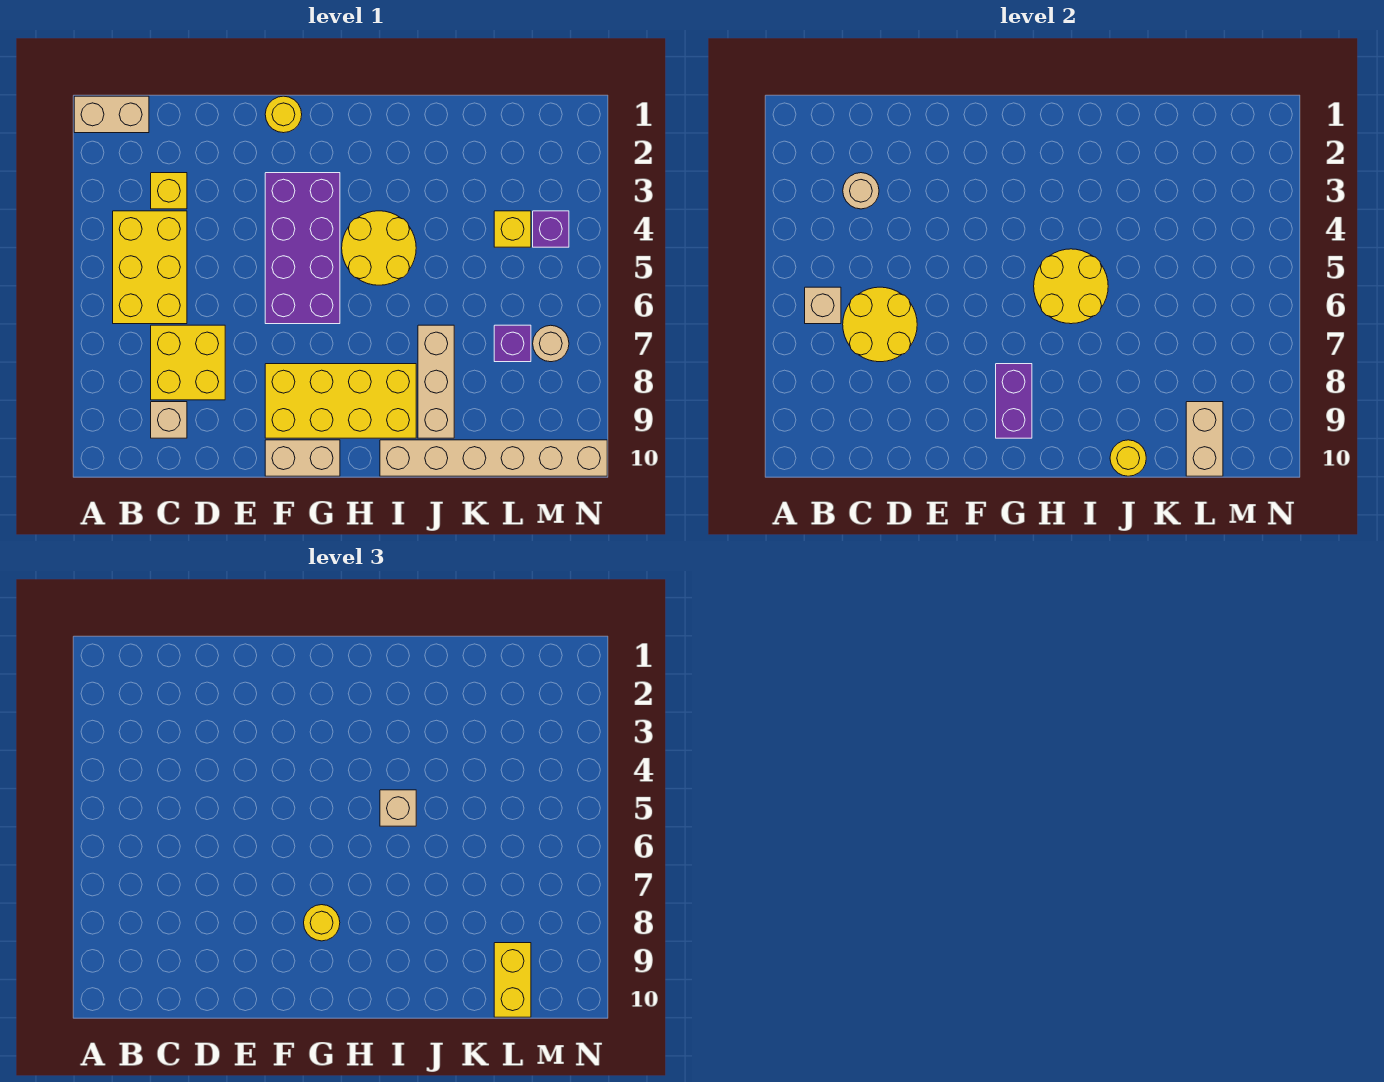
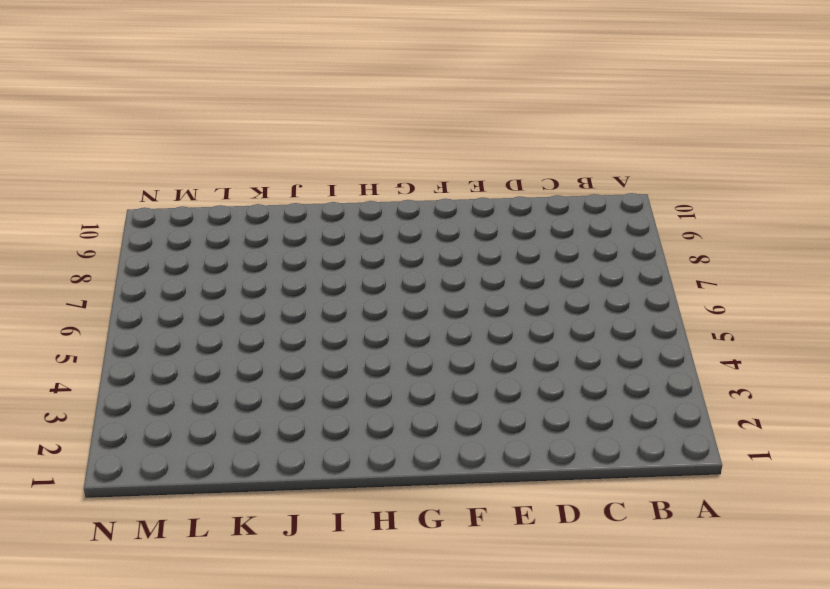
none -> tan 1x2 brick [74,96,149,133]
none -> yellow 2x3 brick [113,211,187,324]
none -> yellow 1x1 brick [151,173,187,209]

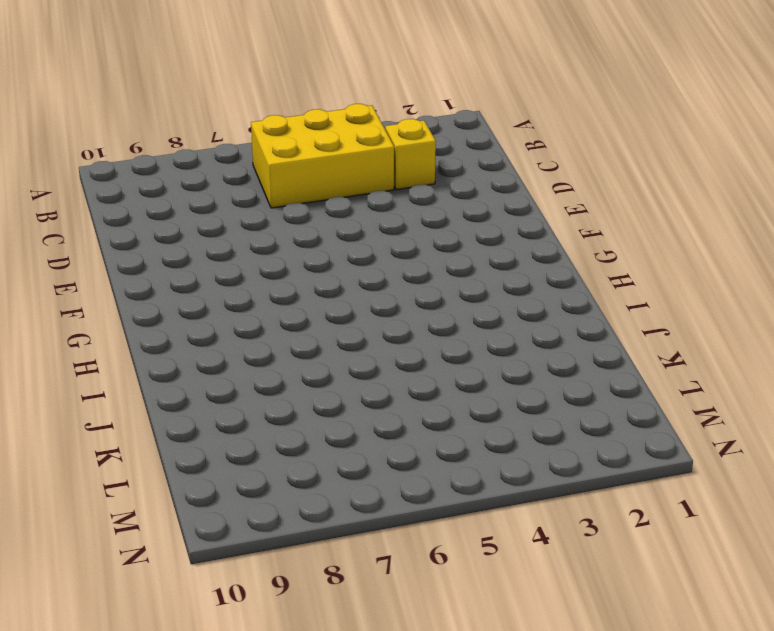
none -> tan 1x2 brick [74,96,149,133]
none -> yellow 2x2 brick [151,325,225,400]
none -> tan 1x1 brick [151,402,187,438]

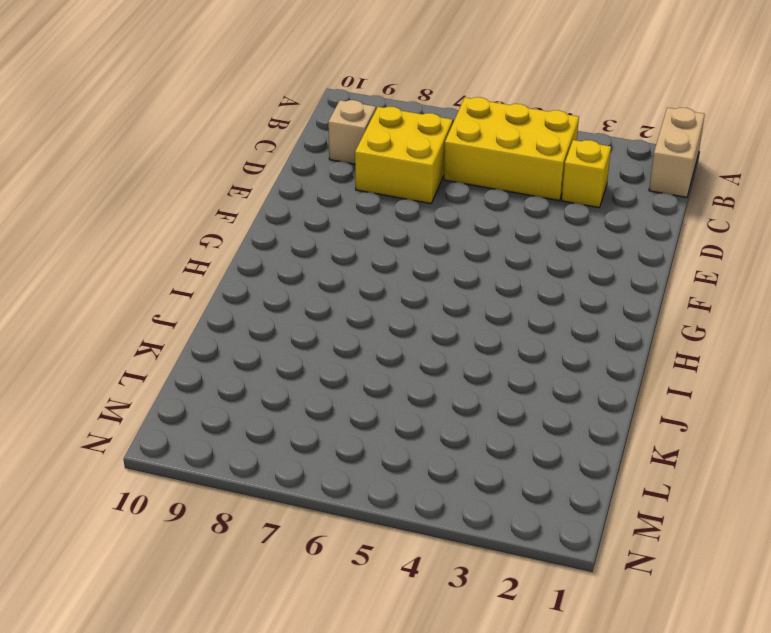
none -> yellow 1x1 round brick [265,96,302,133]
none -> purple 2x4 brick [265,173,340,324]
none -> yellow 2x4 brick [265,364,416,438]

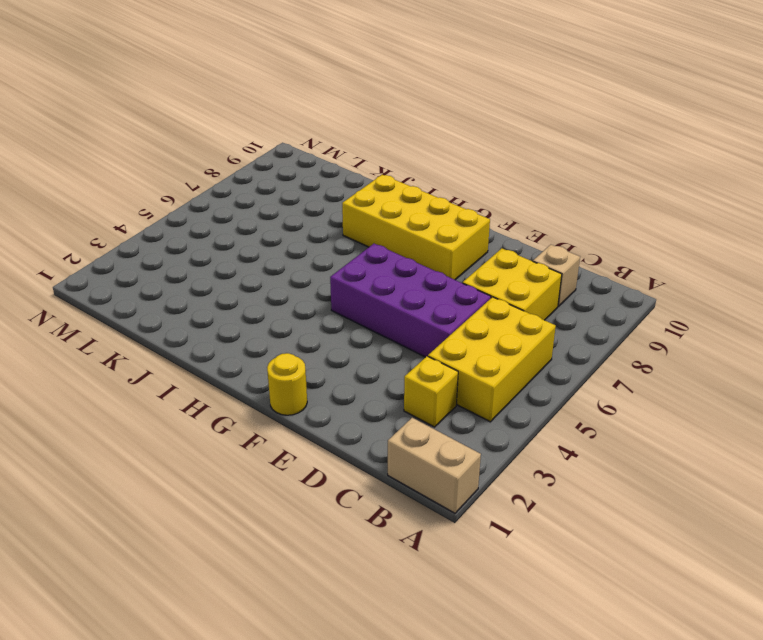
purple 2x4 brick [330,244,491,357] -> purple 2x4 brick turned to [265,173,340,324]
none -> tan 1x2 brick [265,440,340,476]
none -> yellow 2x2 round brick [342,211,416,285]
none -> tan 1x6 brick [380,440,607,476]

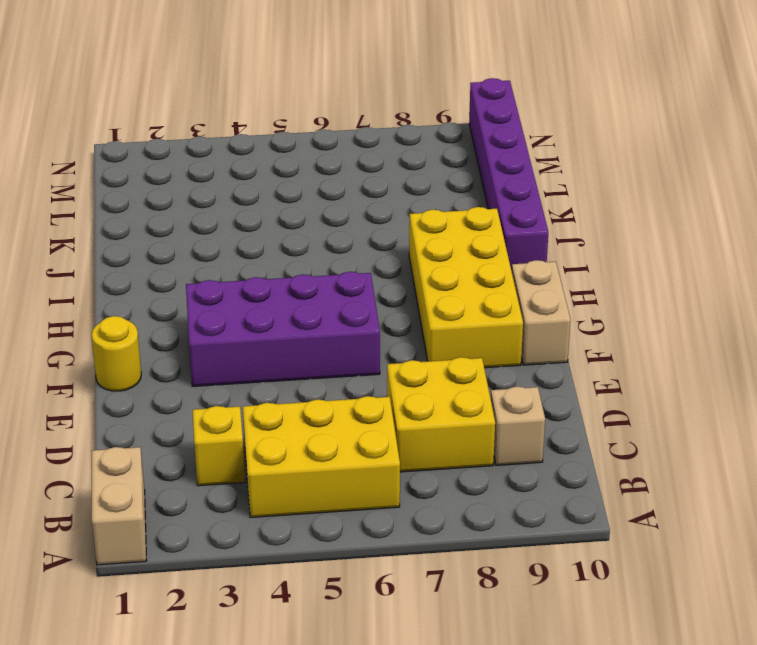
purple 1x6 brick [469,78,548,271] -> tan 1x6 brick [380,440,607,476]
none -> yellow 2x2 round brick [342,211,416,285]
none -> tan 1x3 brick [418,325,454,438]
none -> yellow 1x1 brick [494,211,531,247]

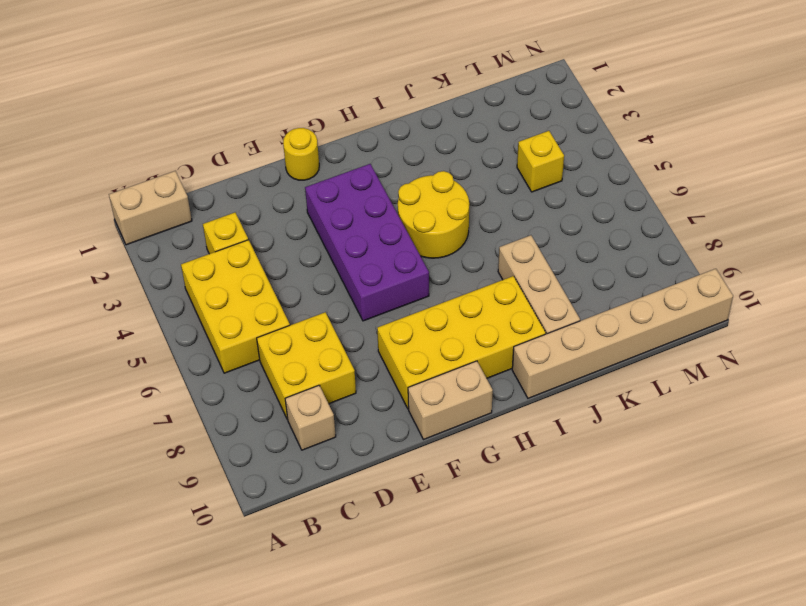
none -> purple 1x1 brick [494,325,531,362]
none -> purple 1x1 brick [533,211,569,247]
none -> tan 1x1 round brick [533,325,569,362]

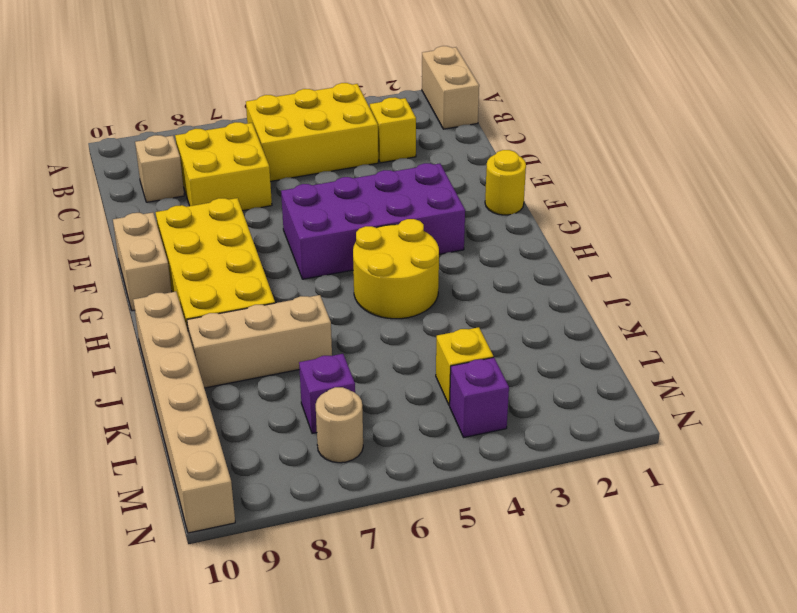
none -> tan 1x1 brick [805,287,841,324]
none -> tan 1x1 round brick [843,173,879,209]
none -> yellow 2x2 round brick [843,287,917,362]

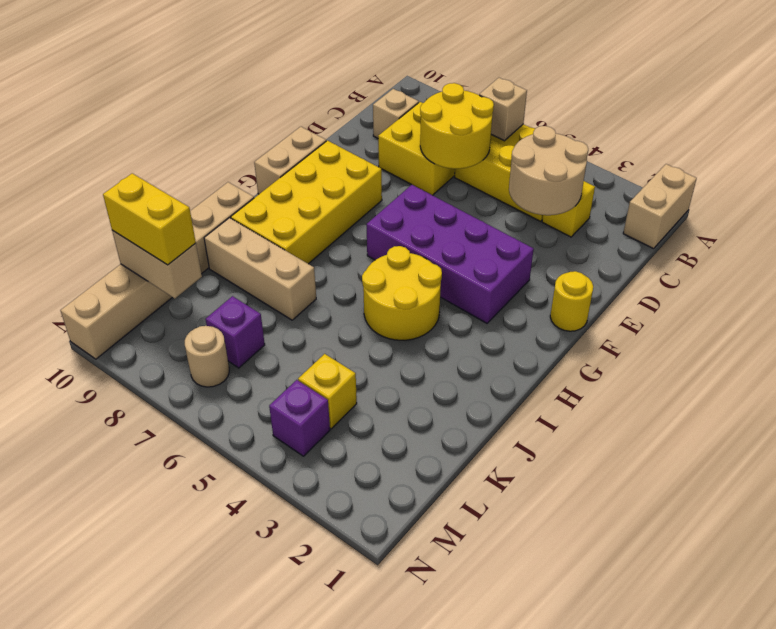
tan 2x2 round brick [509,126,588,215] -> tan 1x1 round brick [843,173,879,209]
none -> purple 1x2 brick [996,364,1032,438]
none -> yellow 2x2 round brick [1034,249,1108,324]
none -> yellow 1x1 round brick [1110,440,1146,476]

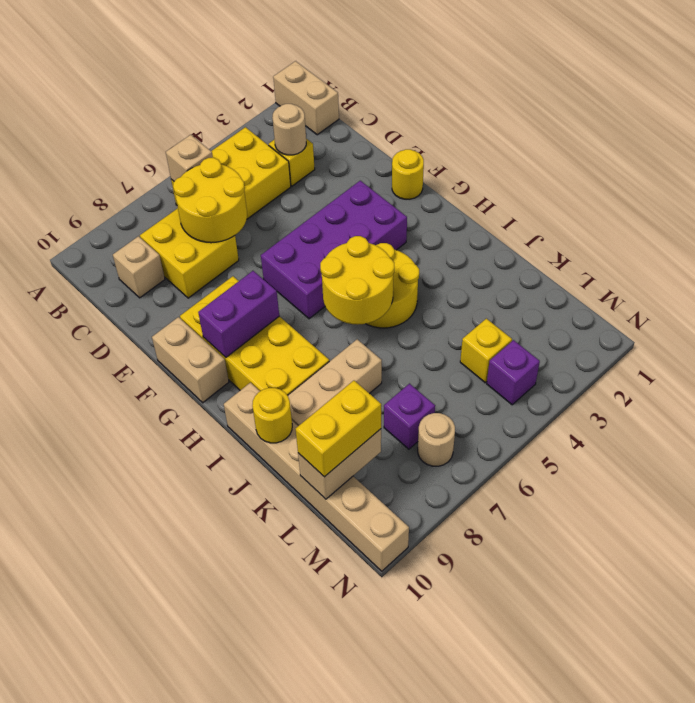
none -> yellow 1x1 round brick [304,905,340,941]
none -> tan 1x1 brick [380,790,416,826]

